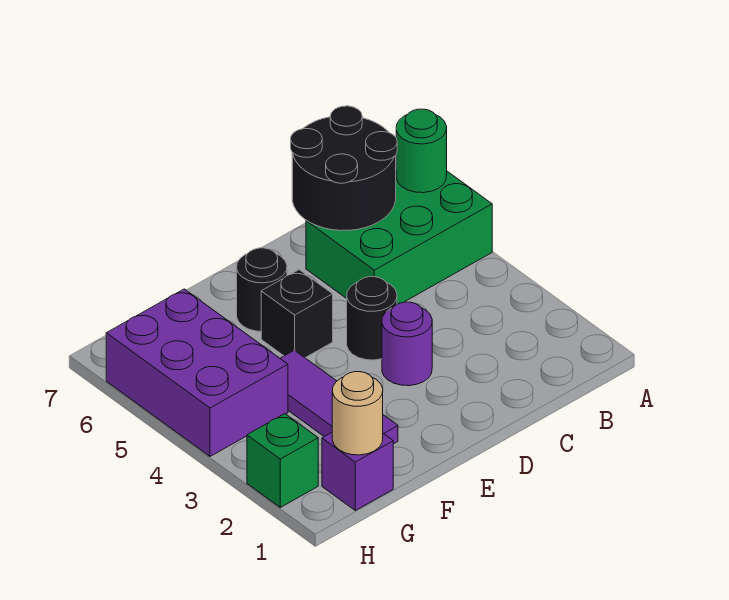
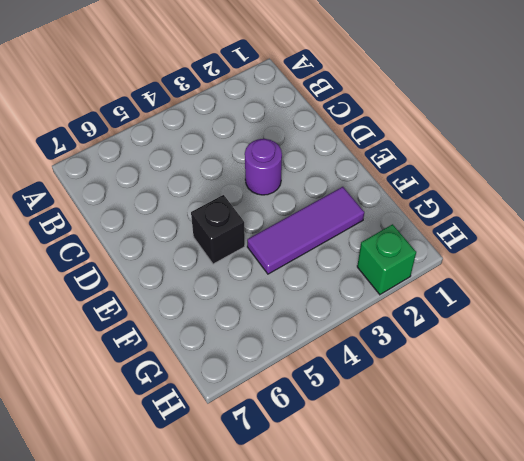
none -> green 2x3 brick [306,171,492,304]
none -> black 1x1 round brick [347,277,397,360]
none -> black 1x1 round brick [237,248,287,331]

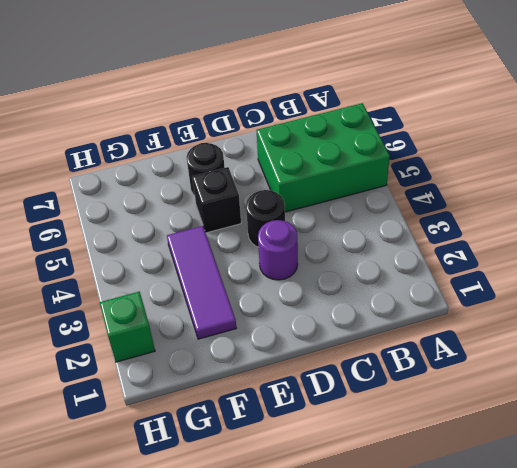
none -> purple 1x1 brick [322,433,393,510]
none -> purple 2x3 brick [106,289,288,456]
none -> green 1x1 round brick [396,109,447,193]

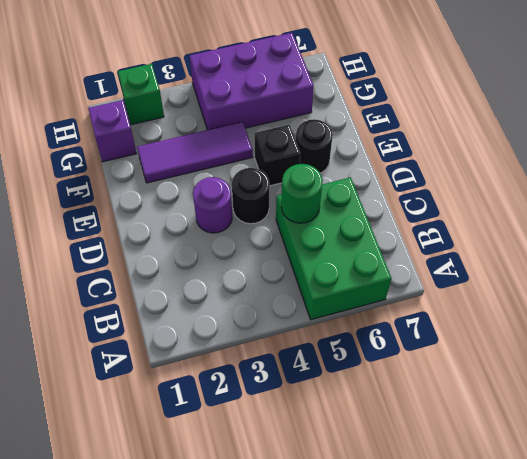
green 1x1 round brick [281,164,323,223] -> green 1x1 round brick moved to [396,109,447,193]
none -> black 2x2 round brick [291,106,397,231]
none -> tan 1x1 round brick [332,372,383,455]

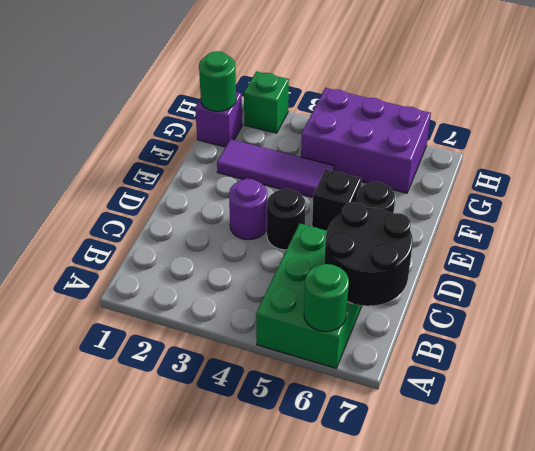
green 1x1 round brick [199,51,236,111] -> tan 1x1 round brick [332,372,383,455]

